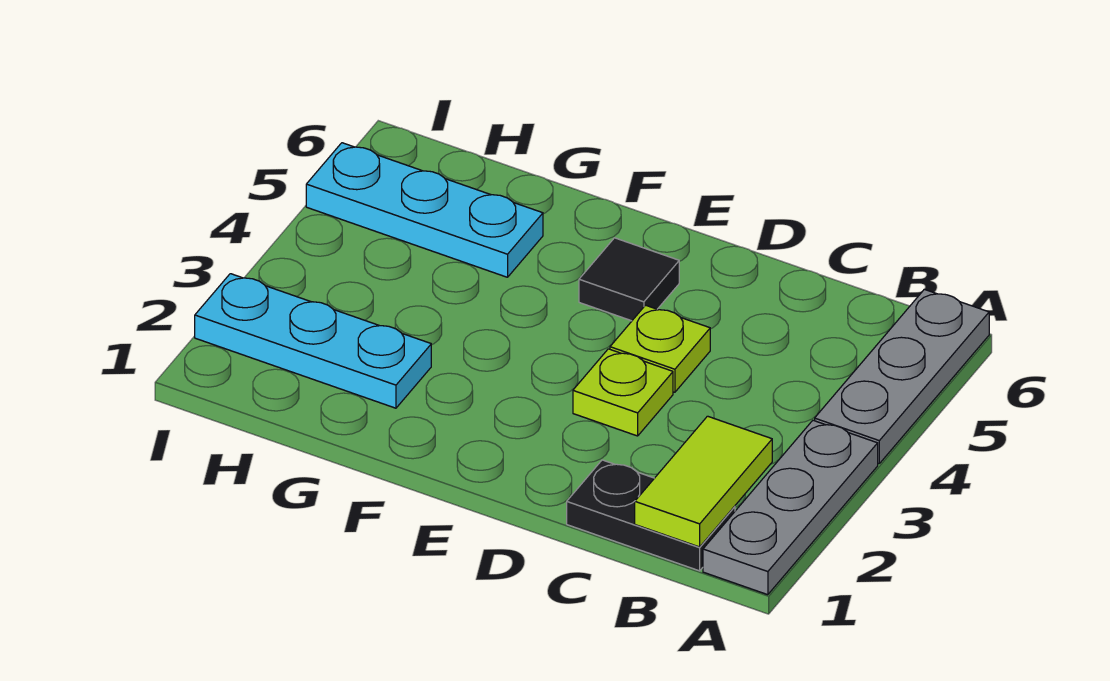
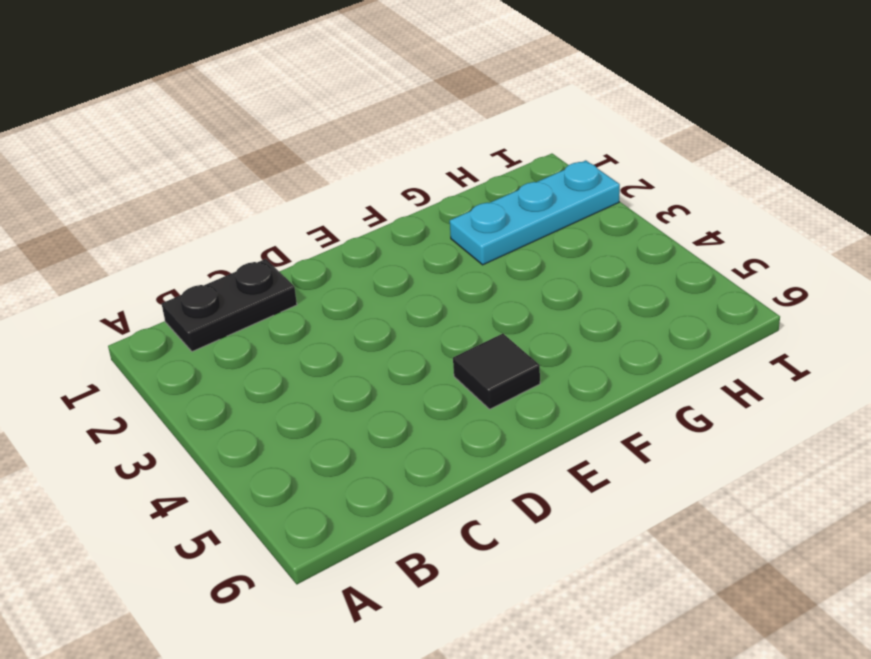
none -> grey 1x3 plate [703,420,878,595]
none -> grey 1x3 plate [815,289,989,464]

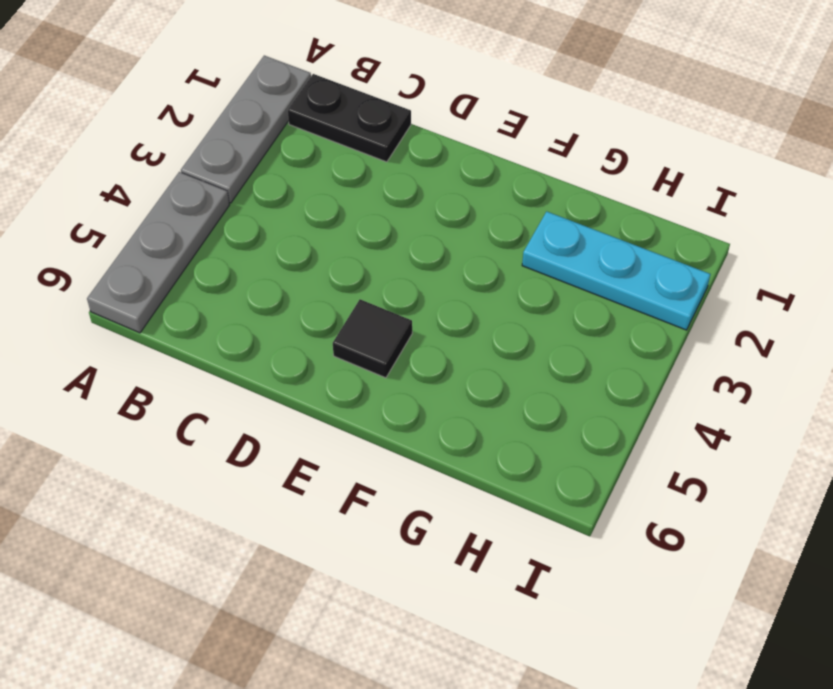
none -> lime 1x1 plate [573,349,673,436]
none -> lime 1x1 plate [610,305,710,392]

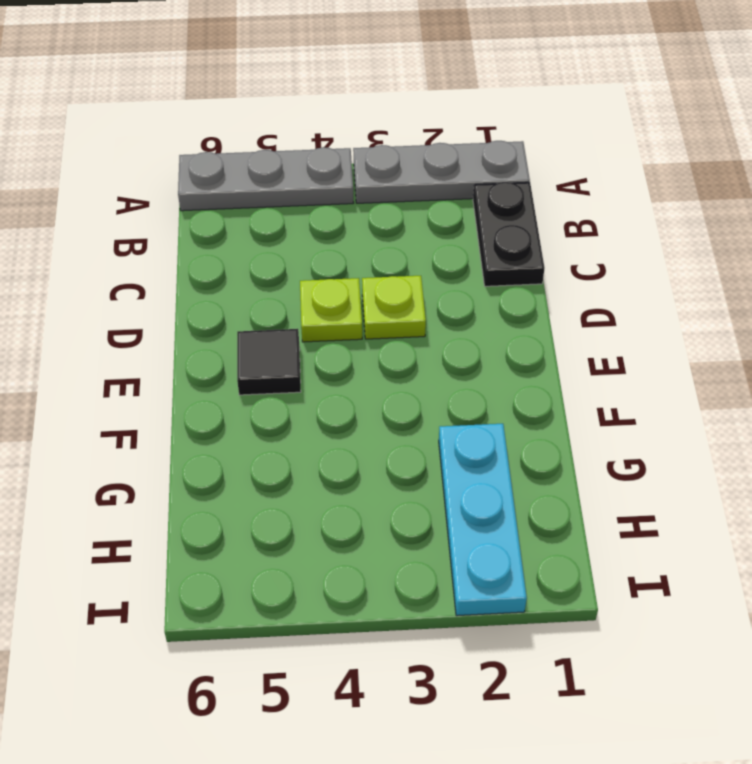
none -> cyan 1x3 plate [306,143,543,277]
none -> lime 1x2 tile [635,416,772,547]

